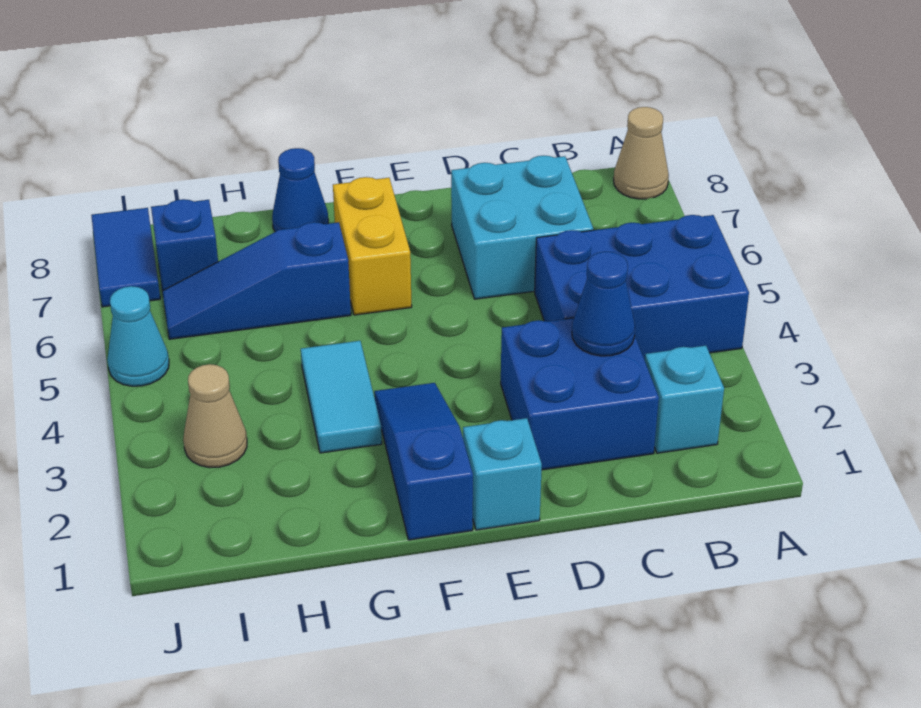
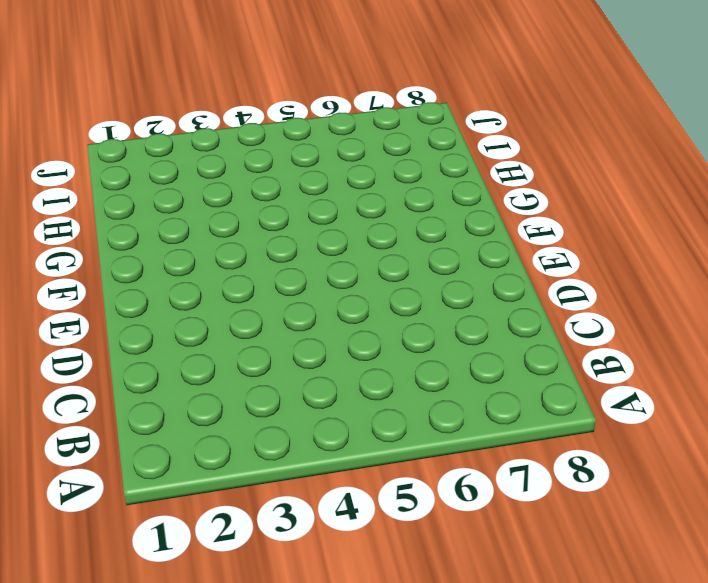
none -> blue 2x3 brick [535,215,749,360]
none -> tan 1x1 cone [614,107,669,199]
none -> cyan 1x1 brick [645,346,724,453]

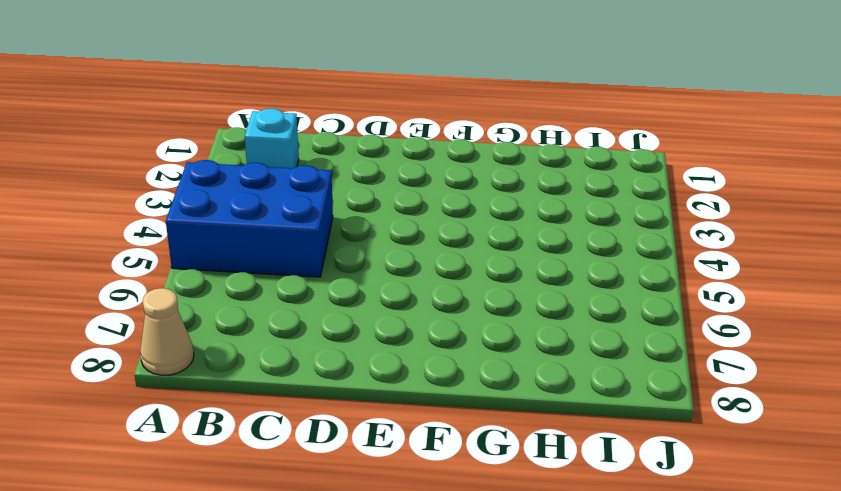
none -> blue 2x2 brick [501,318,659,470]
none -> cyan 2x2 brick [451,156,593,299]
none -> cyan 1x1 brick [463,418,542,530]

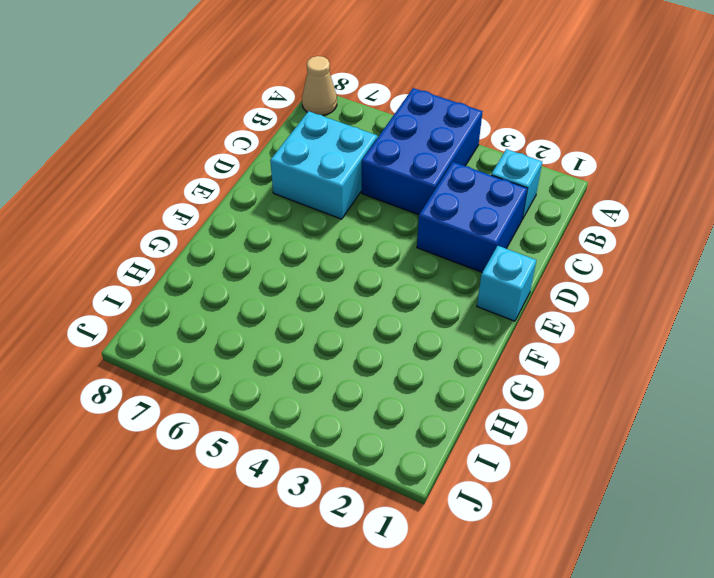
none -> blue 1x3 slope [374,383,473,540]
none -> yellow 1x2 brick [333,177,412,315]
none -> cyan 1x2 tile [301,341,382,453]

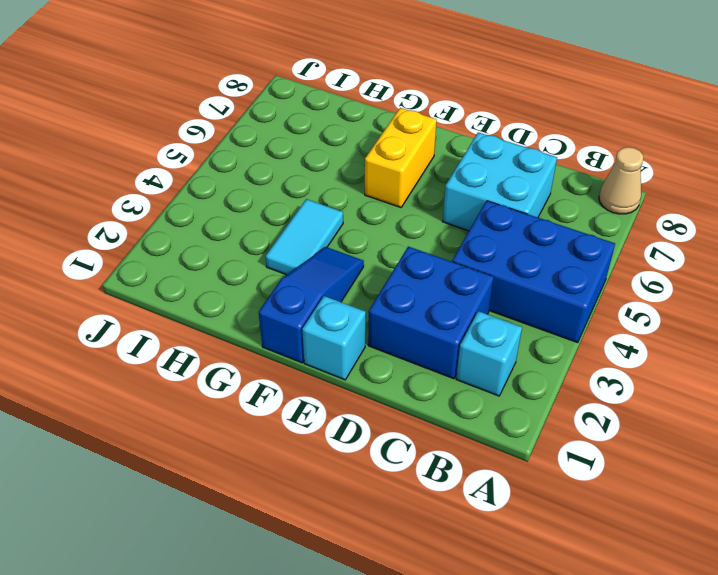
none -> blue 1x3 slope [162,222,351,339]
none -> blue 1x1 cone [272,148,328,232]
none -> tan 1x1 cone [183,364,247,468]

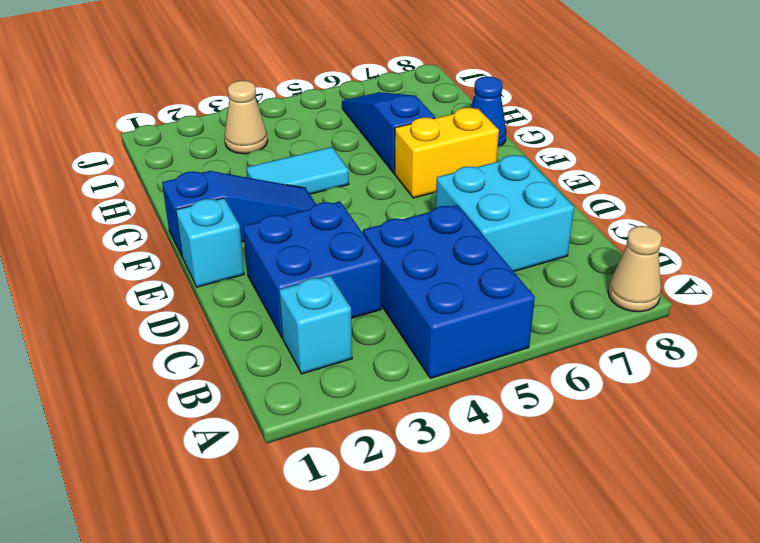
none -> blue 1x1 brick [151,199,218,291]
none -> cyan 1x1 cone [107,286,169,386]
none -> blue 1x2 tile [91,208,160,307]

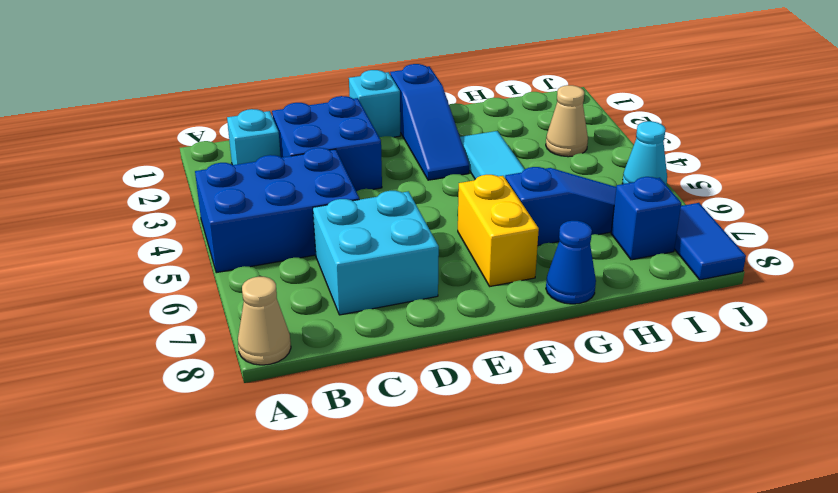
none -> blue 1x1 cone [572,252,635,356]

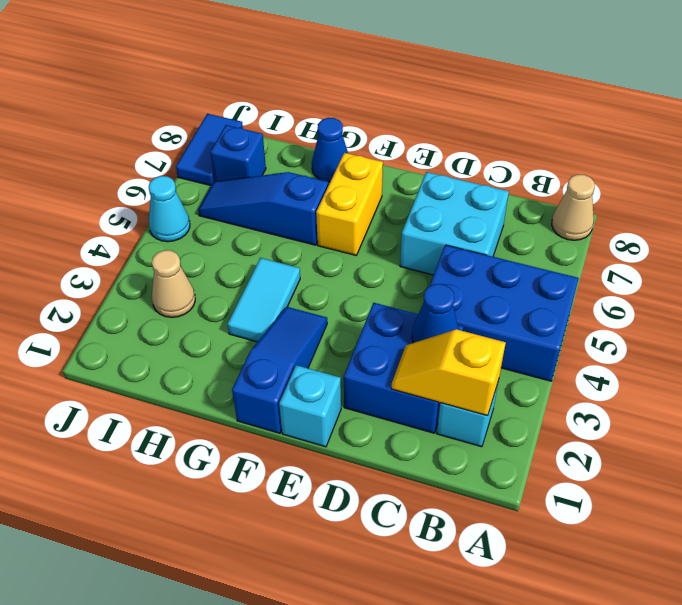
yellow 1x2 slope [392,329,506,416] -> none

